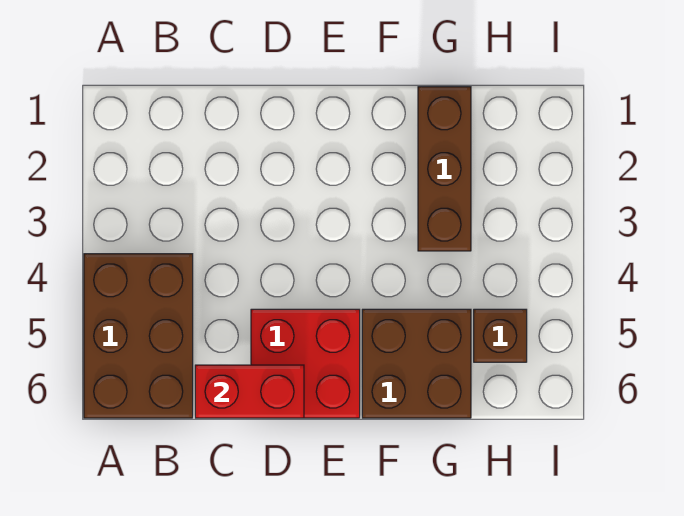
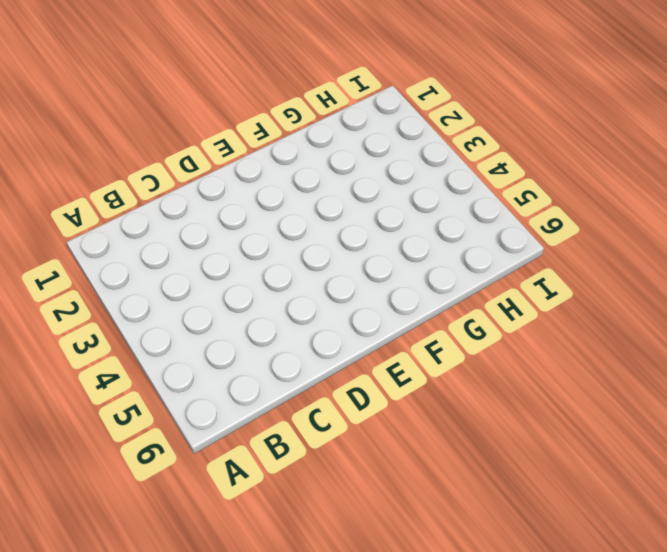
none -> brown 2x3 brick [84,254,193,418]
none -> red 2x2 brick [251,309,360,418]

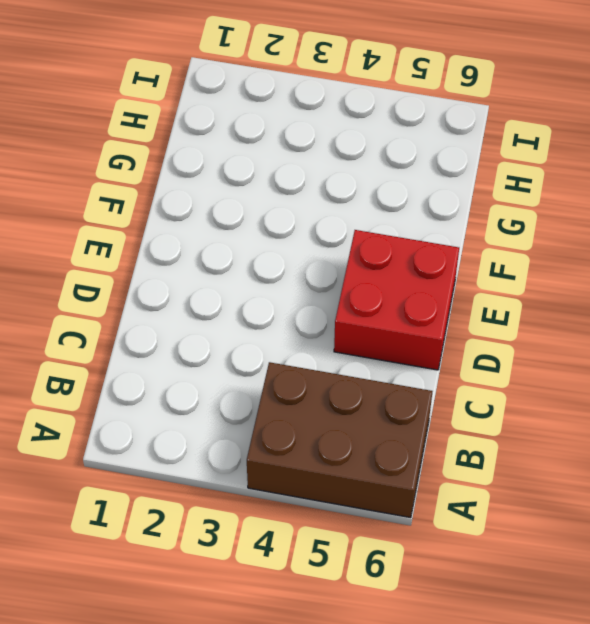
none -> brown 2x2 brick [362,309,471,418]
none -> brown 1x3 brick [418,87,471,251]

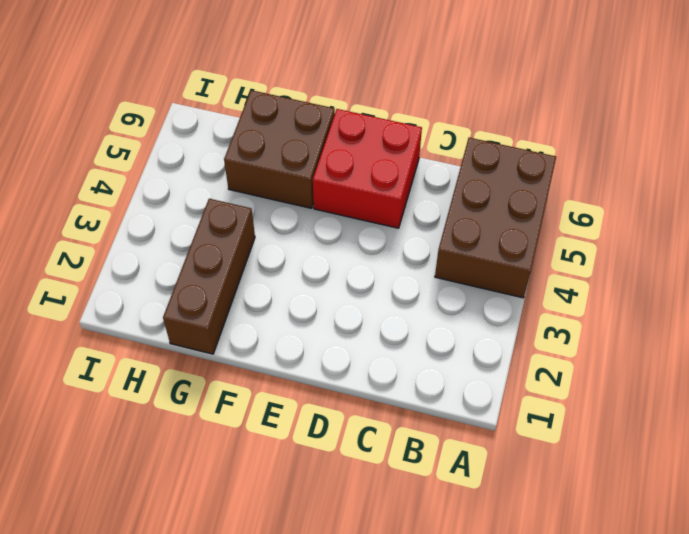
none -> brown 1x1 brick [474,309,527,362]
none -> red 1x2 brick [195,365,304,418]

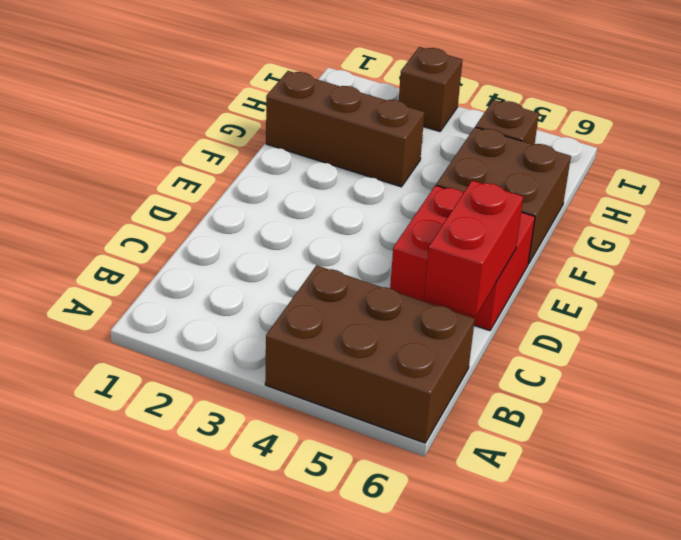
brown 1x1 brick [399,47,462,131] -> none

